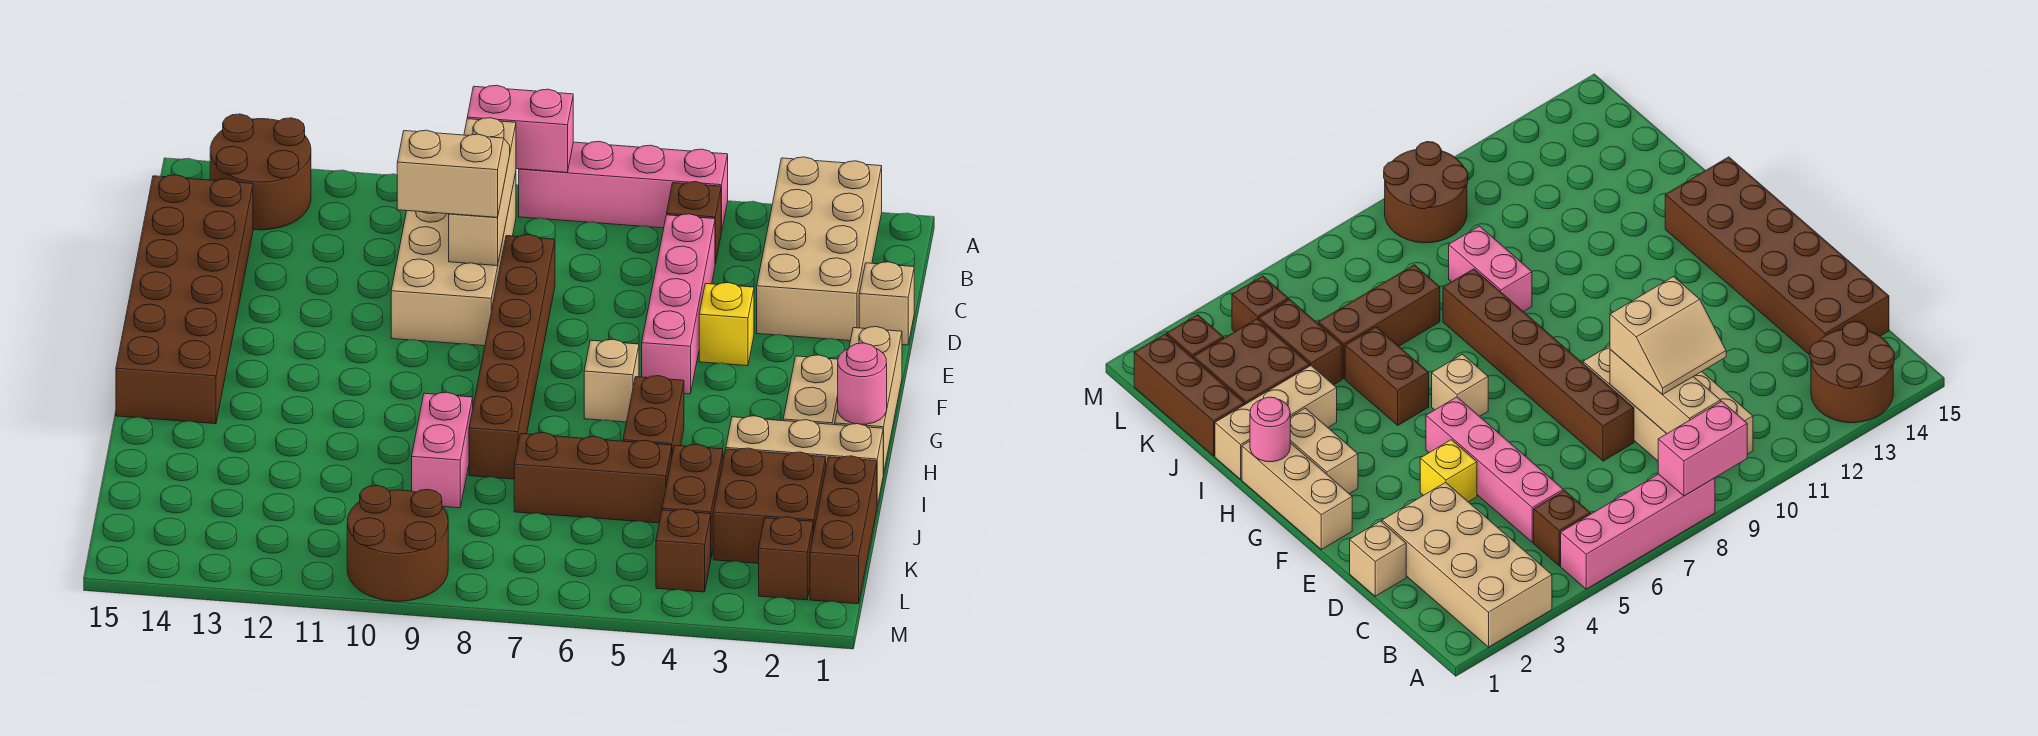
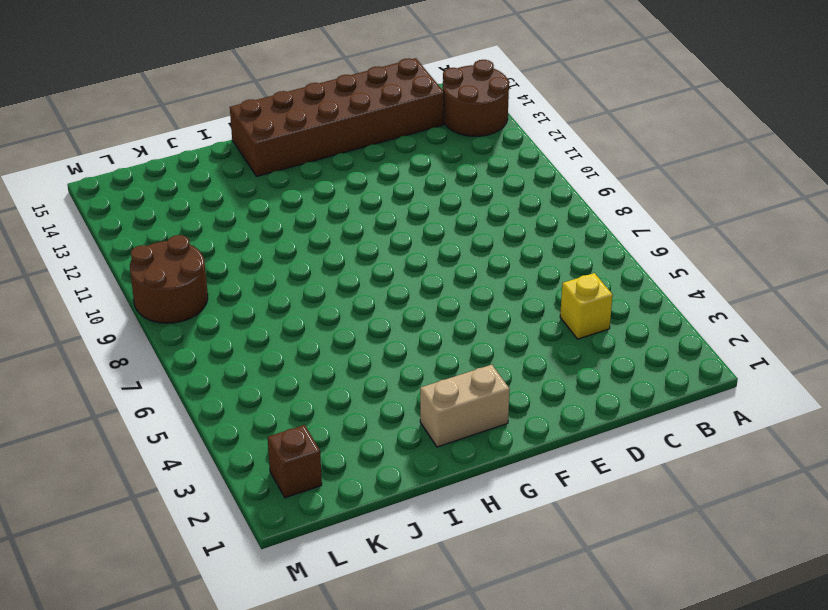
yellow 1x1 brick [560,273,613,339] -> yellow 1x1 brick moved to [699,283,754,366]
none -> tan 2x4 brick [757,157,882,341]
none -> pink 1x4 brick [519,141,728,232]
none -> brown 1x1 brick [667,182,721,264]

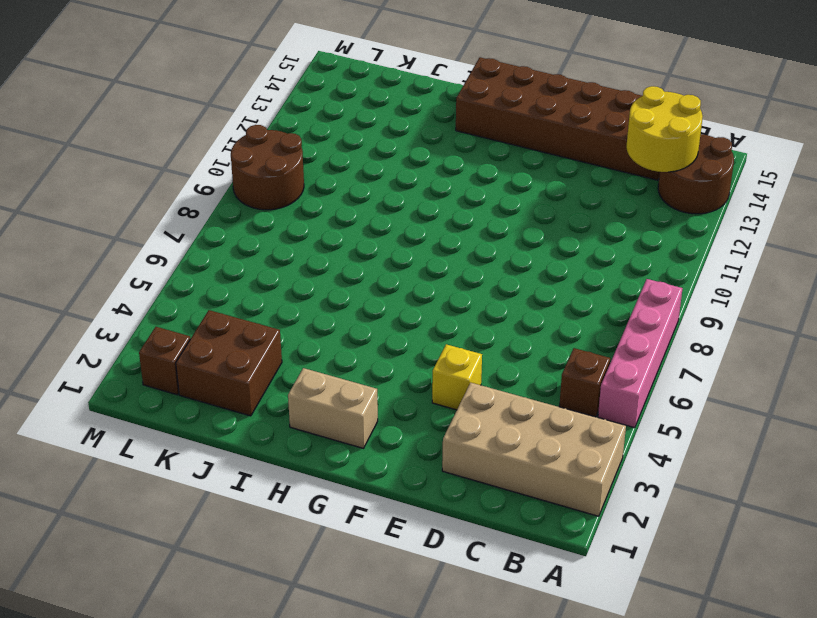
yellow 2x2 round brick [626,86,703,172] -> none
none -> tan 2x4 brick [391,173,516,346]
none -> pink 1x4 brick [642,214,715,394]
none -> tan 1x1 brick [859,262,914,345]

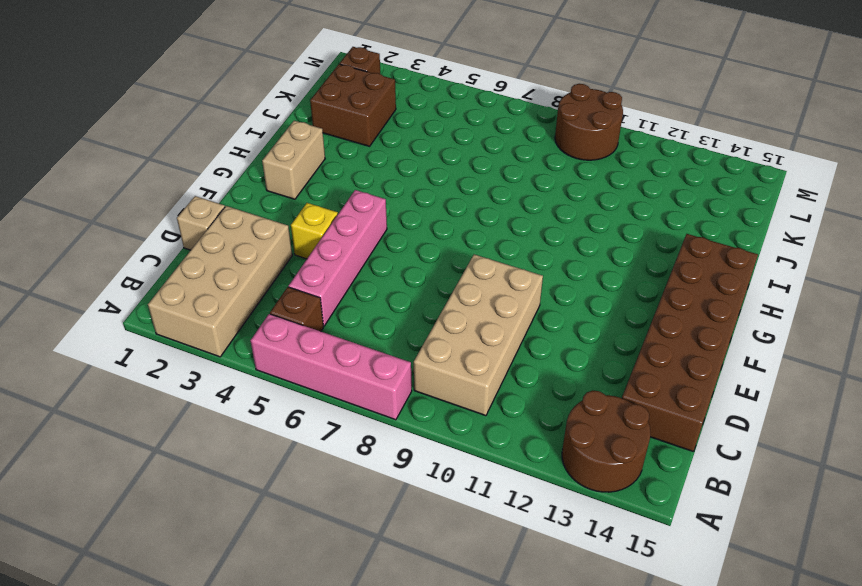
none -> brown 1x6 brick [469,235,555,479]
none -> tan 1x3 brick [835,327,902,474]
none -> tan 1x1 brick [584,339,639,422]

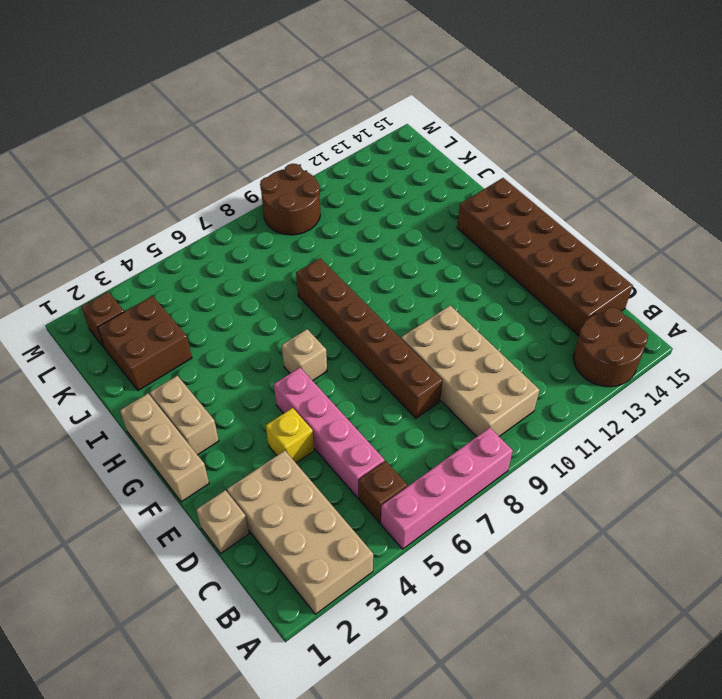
none -> brown 1x2 brick [623,376,684,454]
none -> tan 1x3 brick [726,416,883,506]
none -> pink 1x2 brick [412,392,473,508]

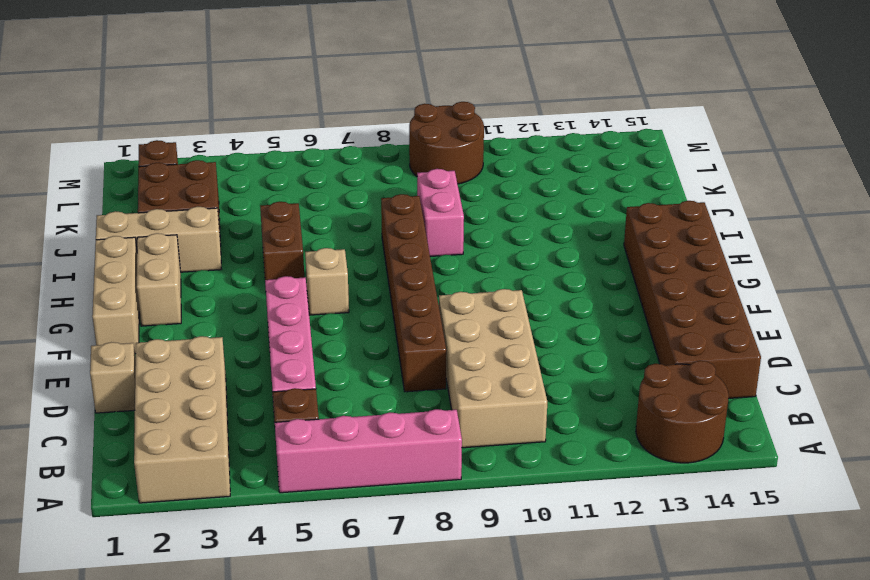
none -> yellow 1x1 brick [699,283,754,366]
none -> brown 1x3 brick [810,456,877,604]
none -> brown 1x2 brick [662,444,723,557]

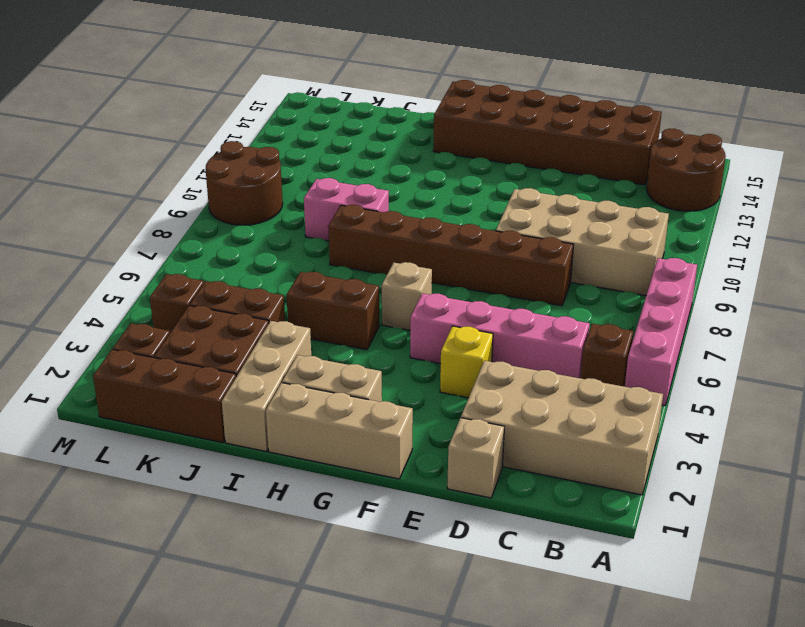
none -> brown 1x3 brick [514,433,672,523]
none -> pink 1x2 brick [467,85,573,172]
none -> tan 1x3 brick [449,118,516,266]

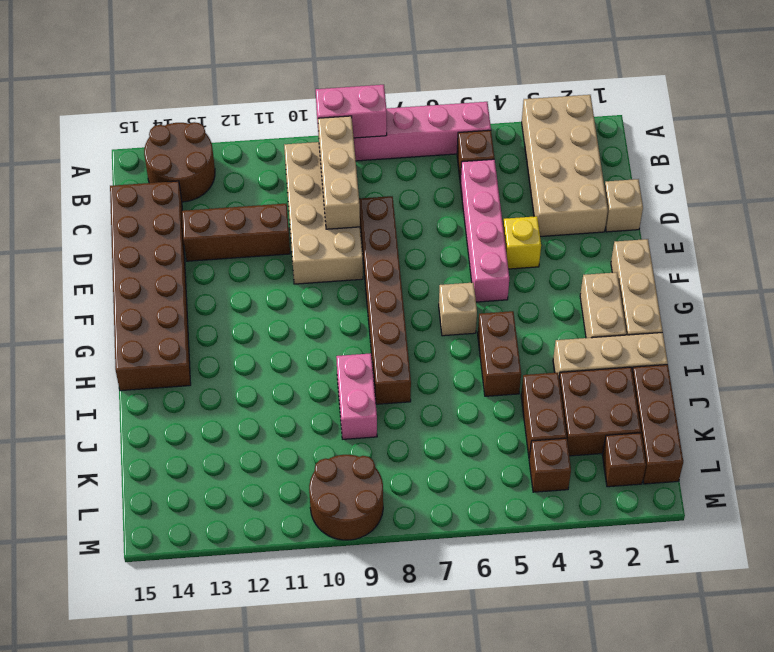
brown 1x3 brick [182,204,290,261] -> brown 1x3 brick moved to [514,433,672,523]
none -> pink 1x1 round brick [838,343,887,424]
none -> tan 2x2 slope [397,130,510,217]

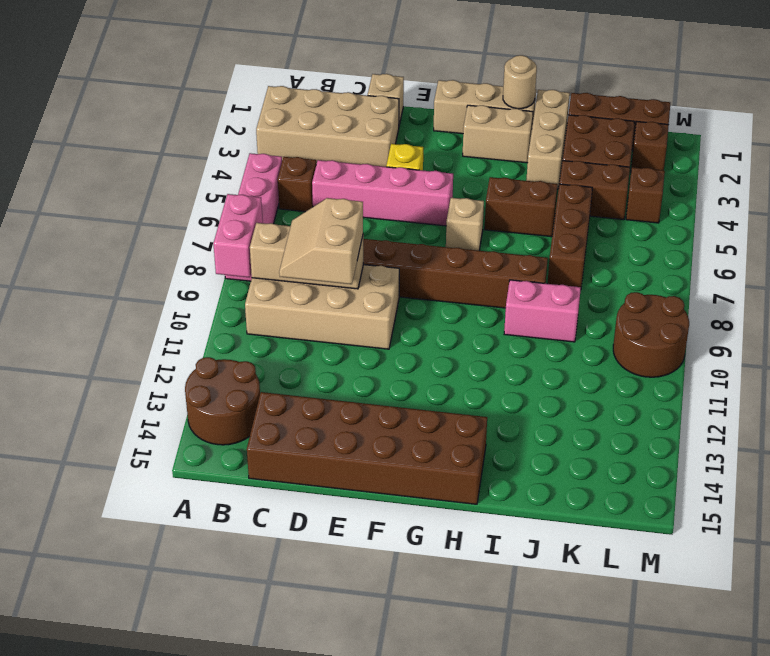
tan 1x1 round brick [503,55,537,109] -> pink 1x1 round brick [838,343,887,424]

